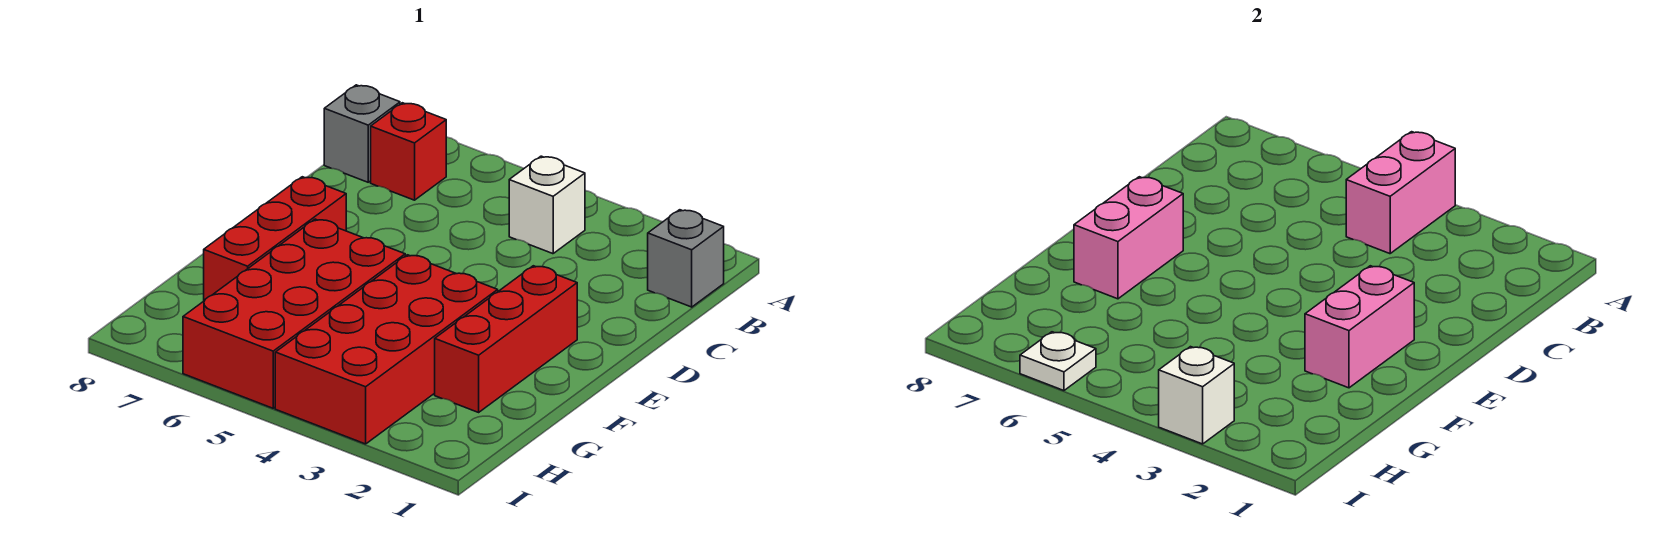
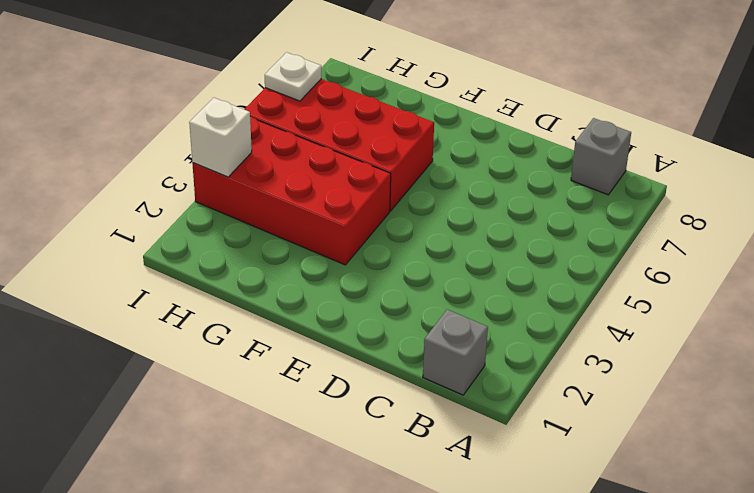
none -> white 1x1 brick [509,156,585,254]
none -> red 1x1 brick [371,103,446,200]
none -> red 1x3 brick [435,266,577,412]

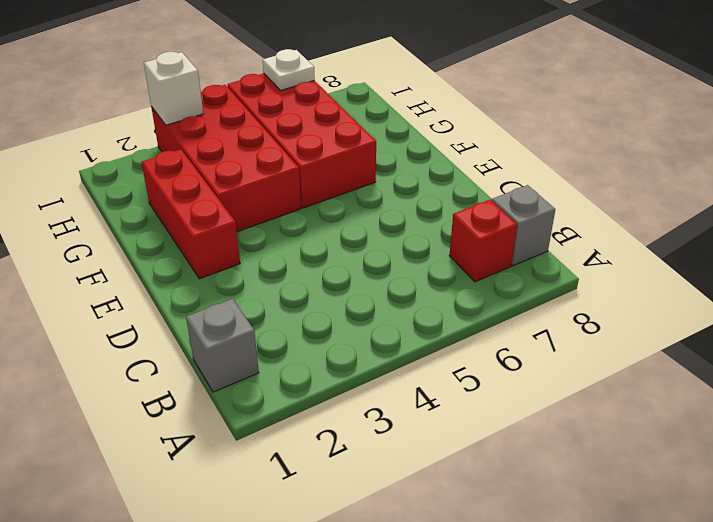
none -> white 1x1 brick [509,156,585,254]
none -> red 1x3 brick [204,177,346,301]
none -> pink 1x2 brick [1346,132,1455,254]

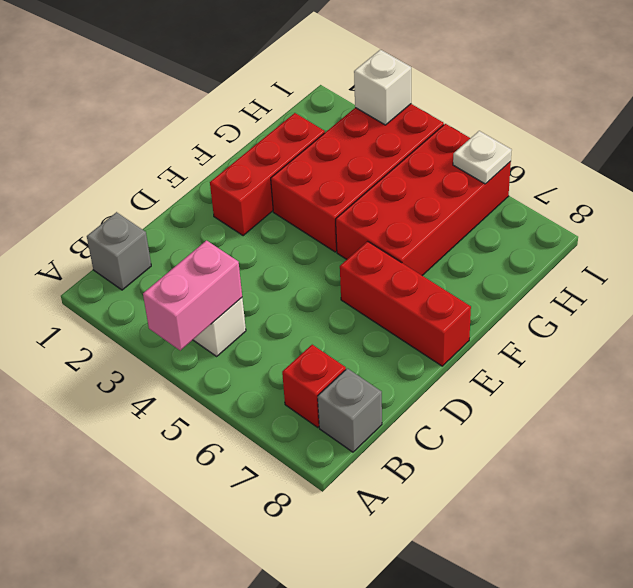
red 1x3 brick [340,241,471,366] -> red 1x3 brick turned to [204,177,346,301]
none -> pink 1x2 brick [1305,266,1414,388]
none -> pink 1x2 brick [1074,177,1183,299]

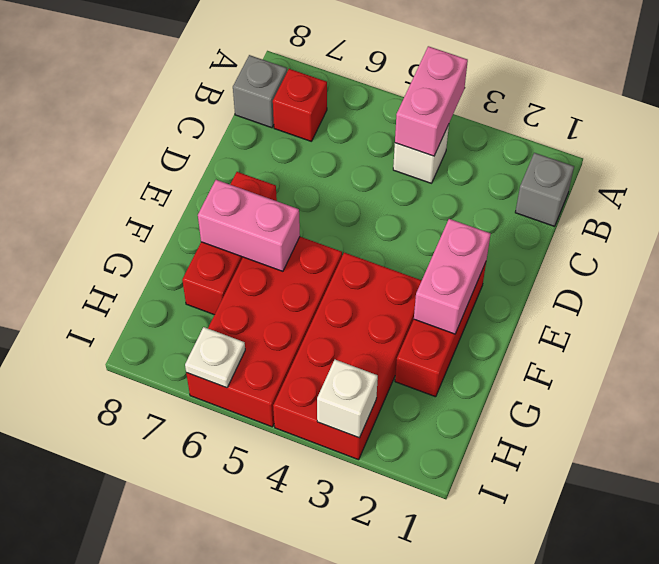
pink 1x2 brick [198,180,300,271] -> pink 1x2 brick turned to [1074,177,1183,299]

